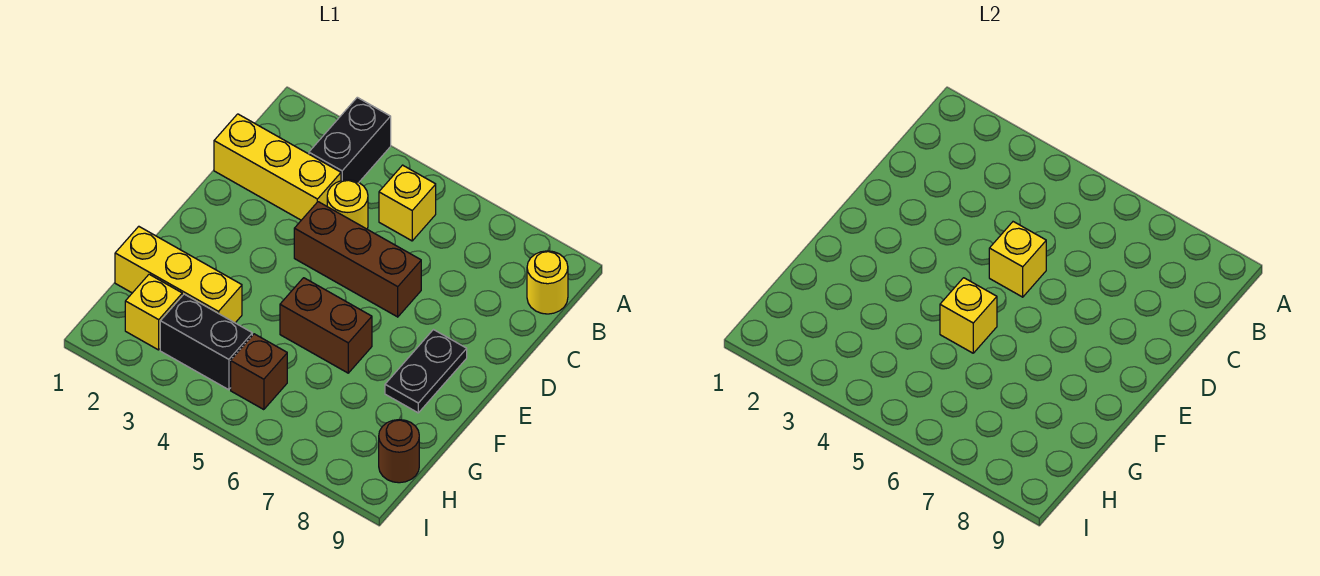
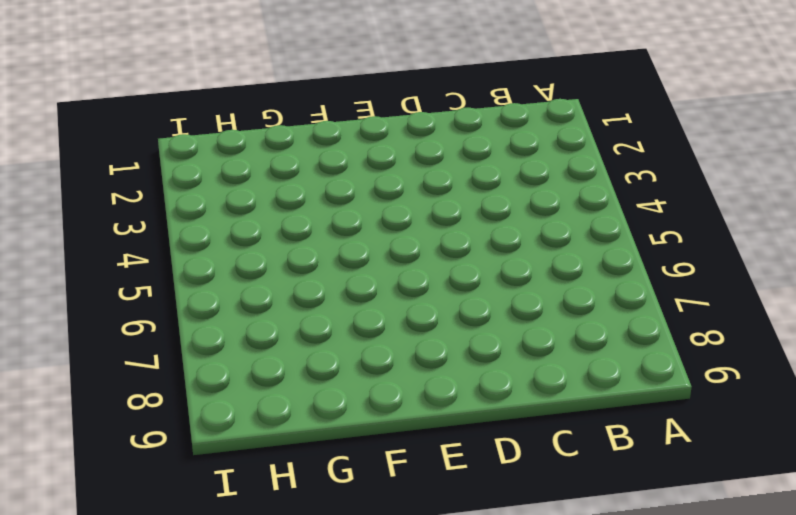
none -> black 1x2 brick [309,97,391,182]
none -> yellow 1x1 brick [379,165,436,241]
none -> yellow 1x1 round brick [527,251,568,314]

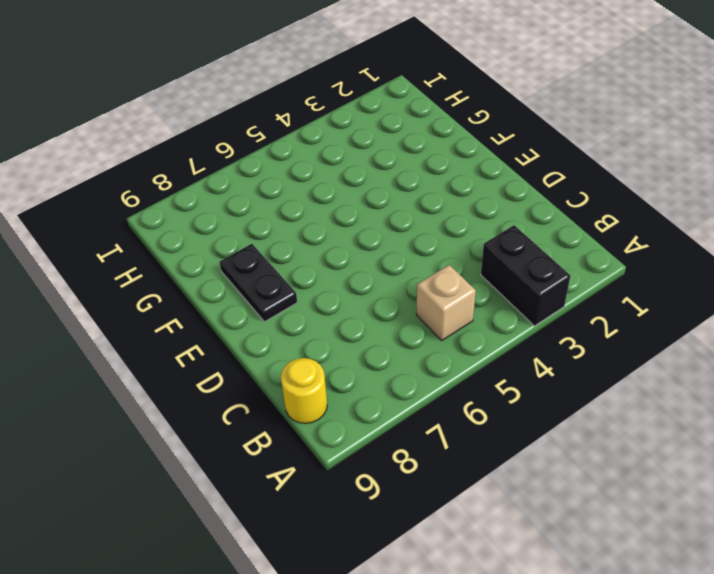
tan 1x1 brick [416,265,476,340] -> yellow 1x1 brick [379,165,436,241]
none -> yellow 1x3 brick [214,114,341,220]
none -> yellow 1x1 round brick [327,180,368,229]
none -> brown 1x3 brick [294,202,421,317]

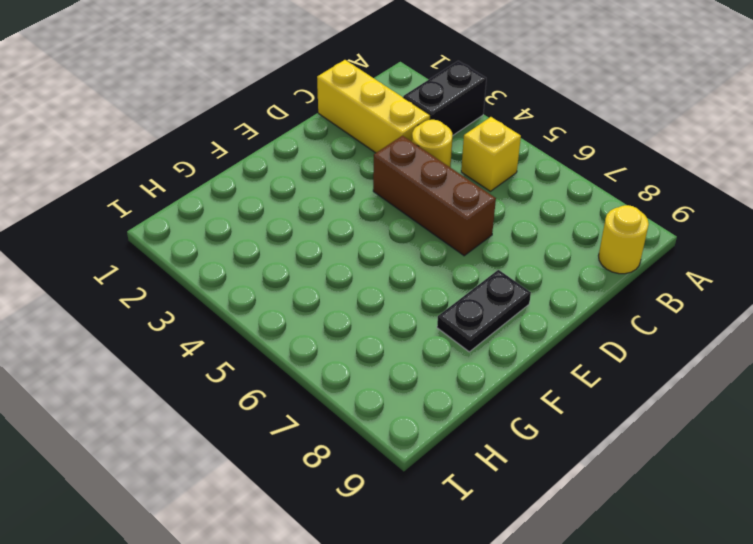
none -> brown 1x2 brick [280,278,372,373]
none -> yellow 1x3 brick [115,226,242,323]
none -> yellow 1x1 brick [125,274,182,350]

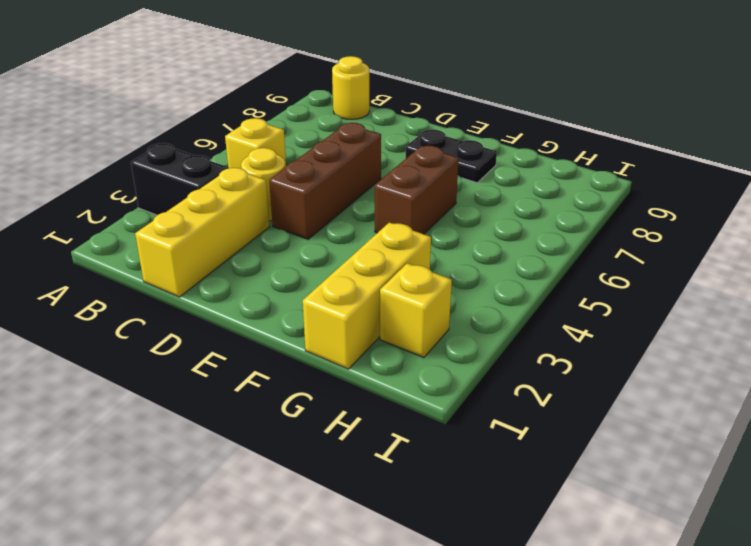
none -> black 1x2 brick [160,294,252,390]
none -> brown 1x1 brick [231,334,287,410]
none -> brown 1x1 round brick [379,420,419,483]

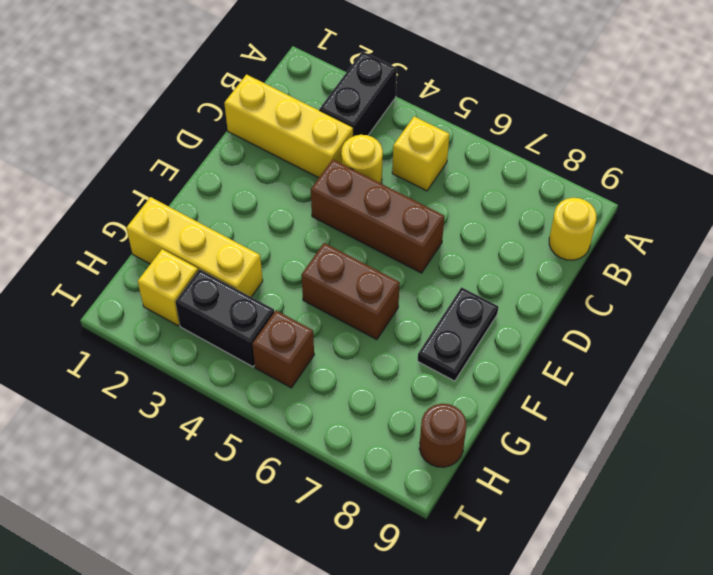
none -> yellow 1x1 brick [989,222,1046,297]
none -> yellow 1x1 brick [940,278,997,353]

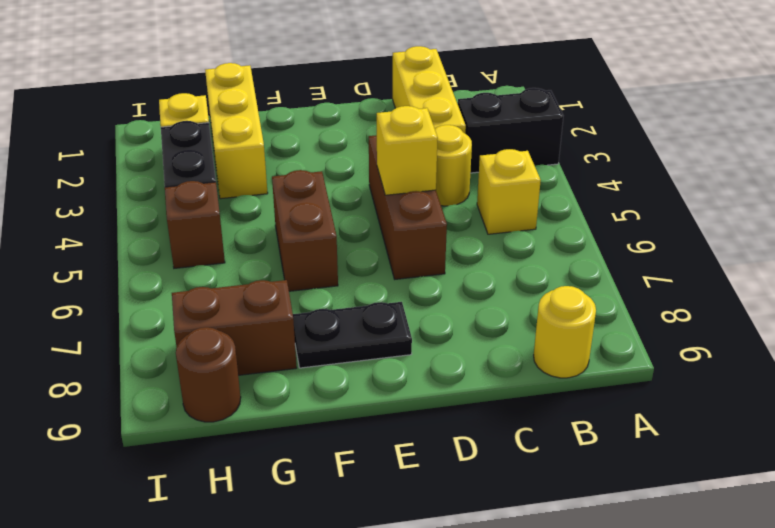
brown 1x2 brick [172,280,297,375] -> none
none -> yellow 1x1 brick [940,278,997,353]

